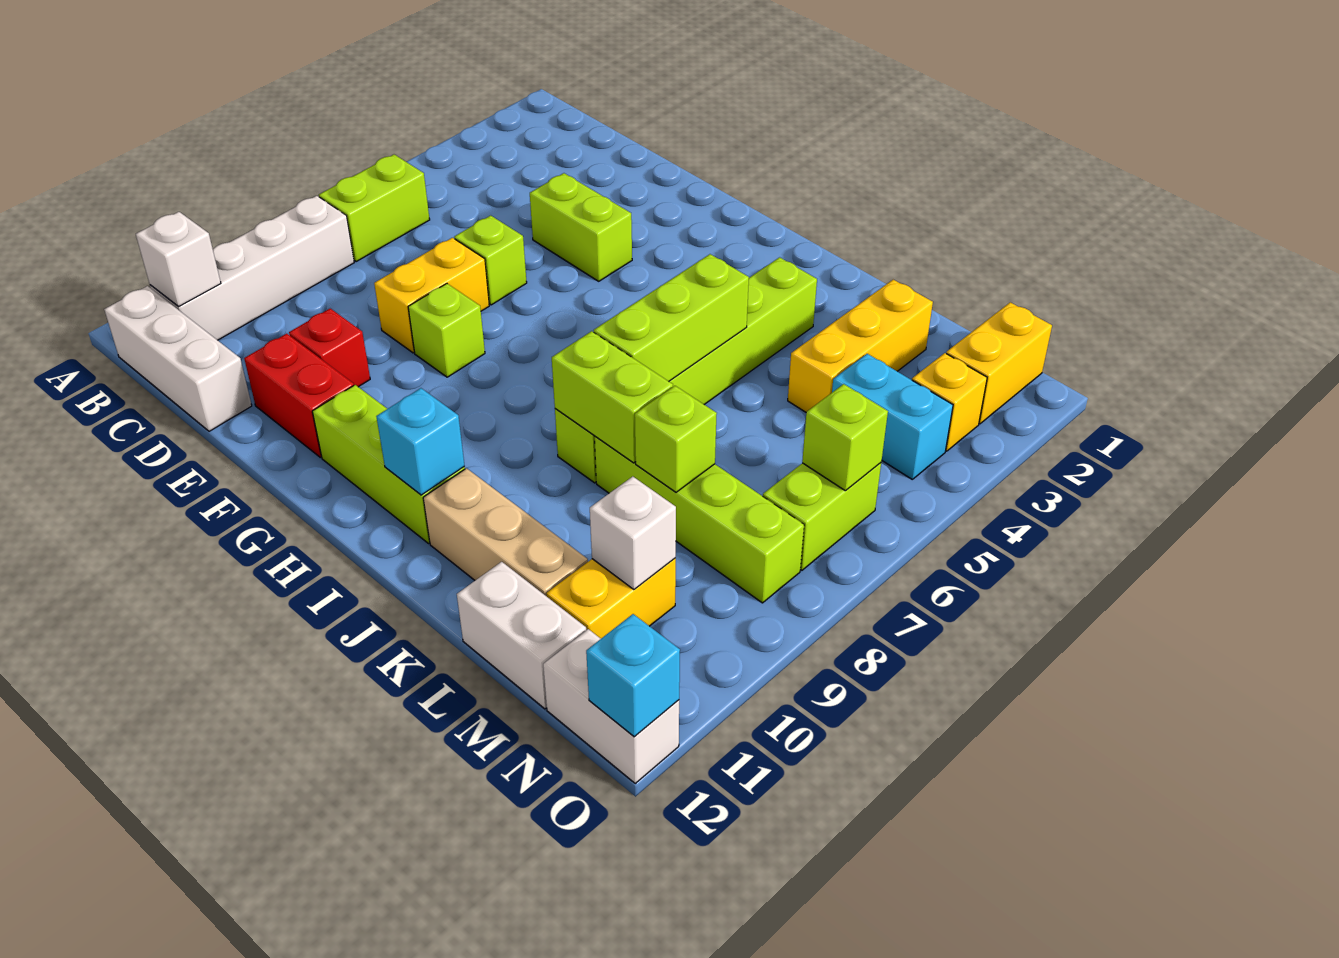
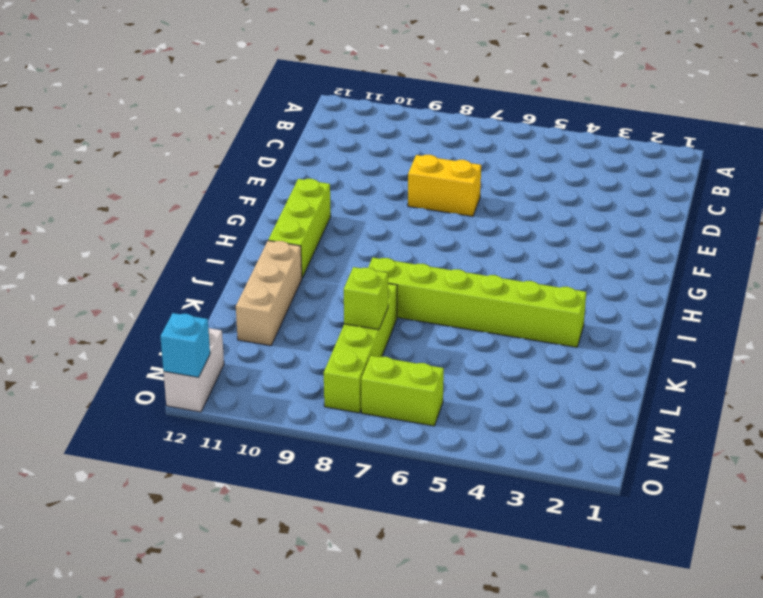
none -> lime 1x2 brick [319,155,430,262]
none -> white 1x4 brick [150,196,354,340]
none -> white 1x3 brick [104,286,252,431]

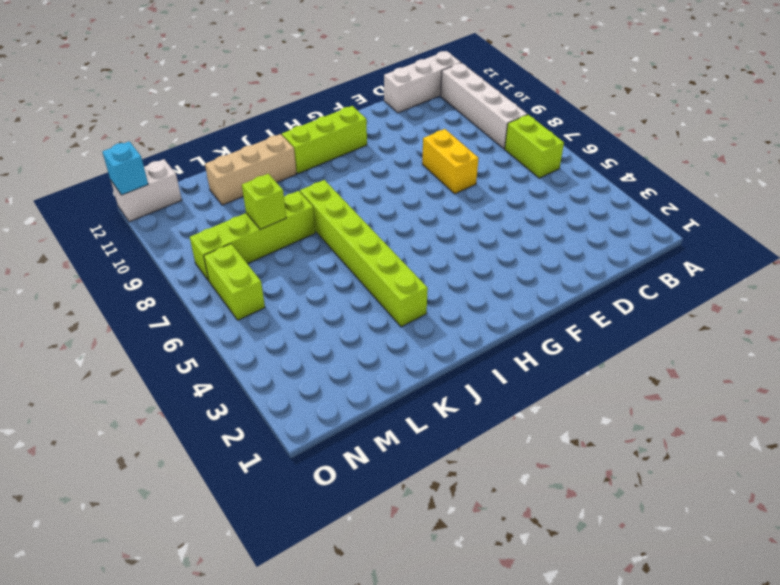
none -> lime 1x2 brick [530,173,632,281]
none -> lime 1x1 brick [454,215,527,305]
none -> red 1x1 brick [289,309,370,387]

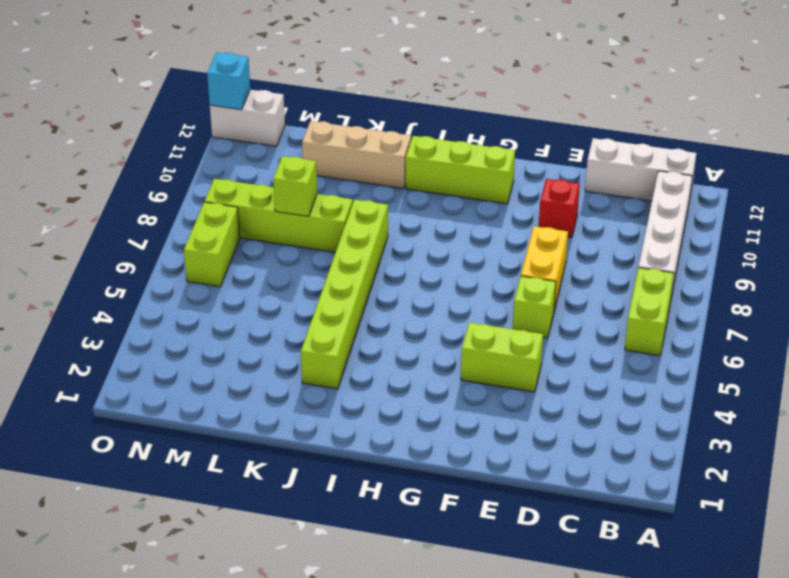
none -> red 1x2 brick [244,334,354,457]
none -> lime 1x1 brick [408,284,485,377]
none -> yellow 1x3 brick [788,280,933,412]

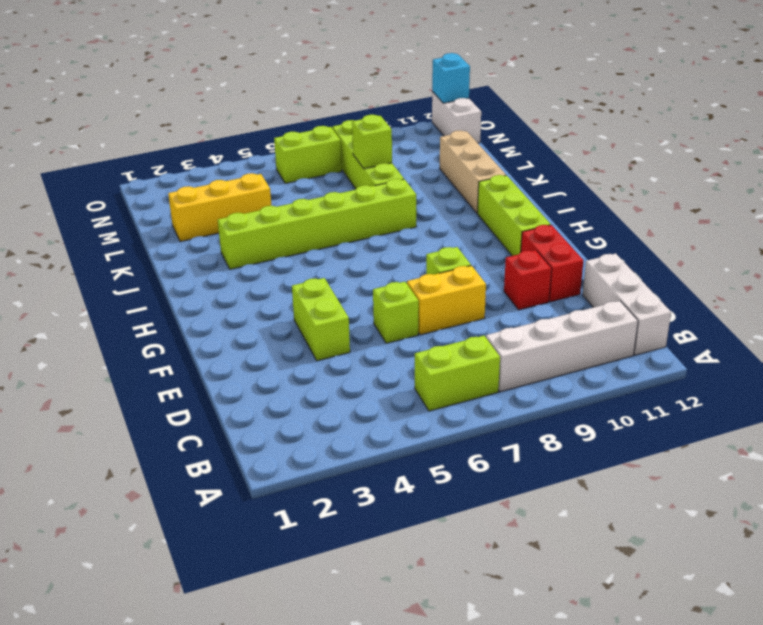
none -> white 1x2 brick [457,562,586,709]
none -> cyan 1x2 brick [832,354,953,479]
none -> yellow 1x2 brick [546,558,676,638]

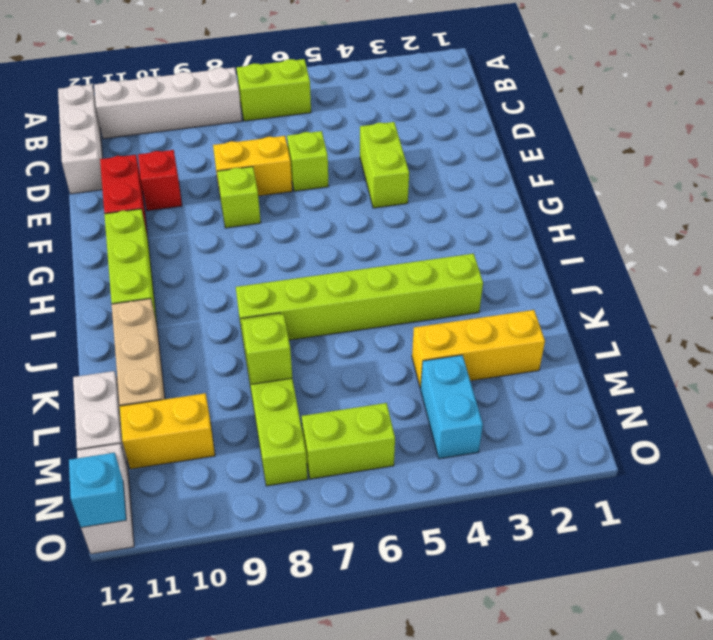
none -> yellow 1x2 brick [946,302,1052,424]
none -> yellow 1x1 brick [912,353,987,451]
none -> white 1x1 brick [136,212,221,307]

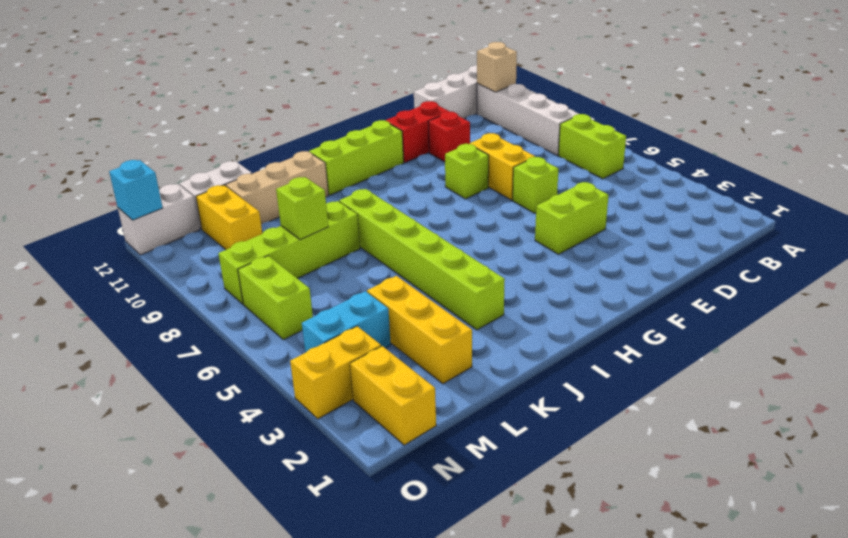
tan 1x1 brick [477,42,517,92] -> white 1x1 brick [136,212,221,307]
yellow 1x2 brick [290,326,381,419] -> yellow 1x1 brick [912,353,987,451]
none -> cyan 1x1 brick [376,388,464,495]
none -> lime 1x3 brick [594,254,749,381]
none -> lime 1x2 brick [552,331,673,463]

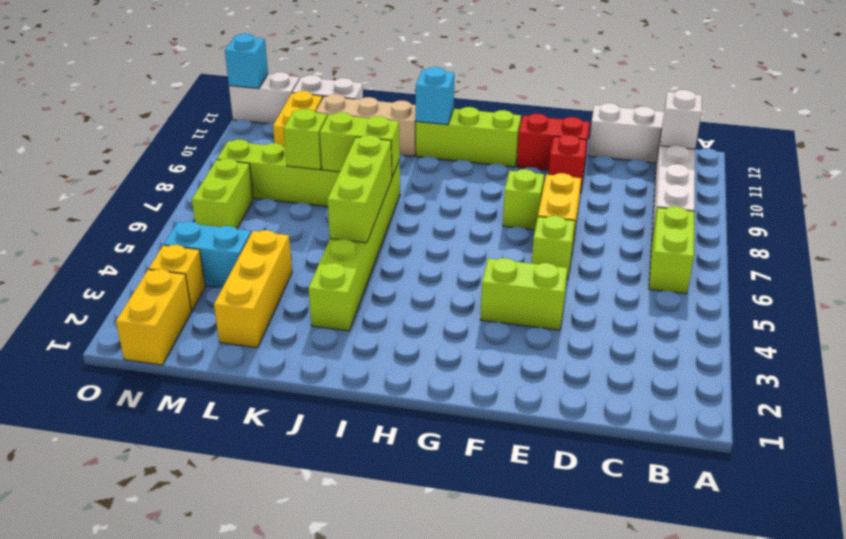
none -> white 1x1 brick [590,477,676,590]
none -> lime 1x1 brick [802,384,888,491]

